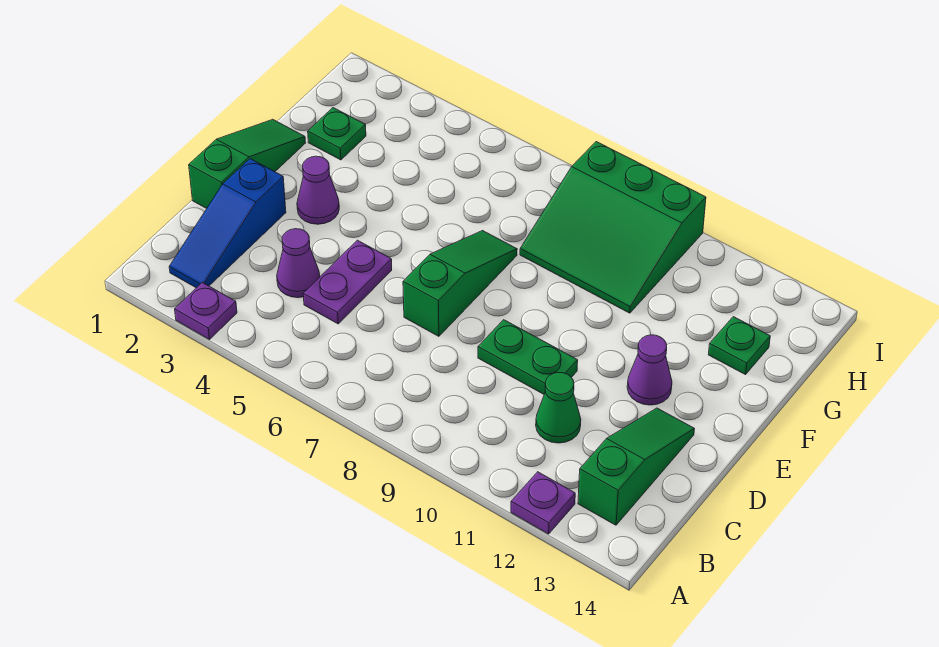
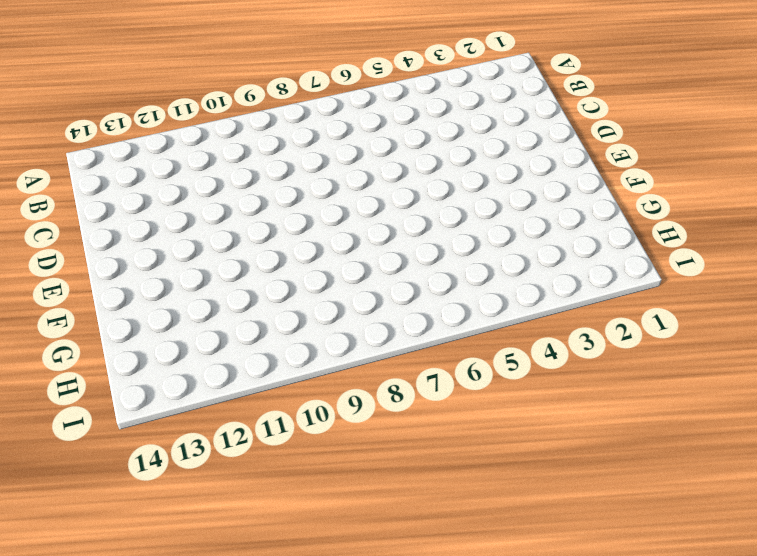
none -> purple 1x1 plate [175,283,237,339]
none -> purple 1x1 plate [511,472,575,534]
none -> blue 1x3 slope [169,159,286,288]

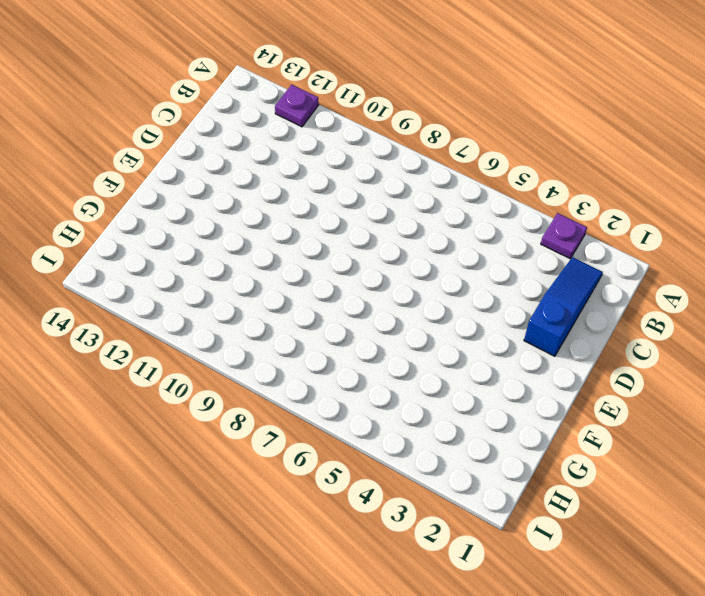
none -> green 1x3 slope [578,408,694,525]
none -> purple 1x1 cone [277,229,320,298]
none -> purple 1x2 plate [303,240,392,324]

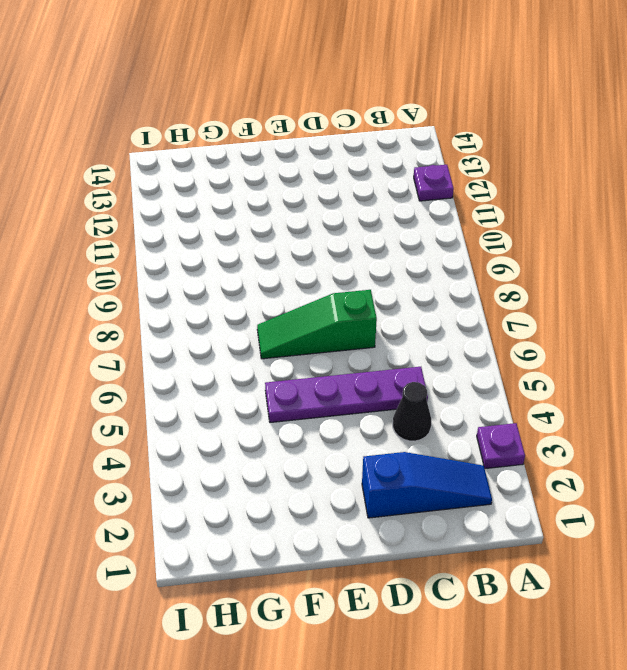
black 1x1 cone [393,382,431,441] -> purple 1x1 cone [277,229,320,298]
purple 1x4 plate [265,367,428,423] -> purple 1x2 plate [303,240,392,324]
none -> green 1x3 slope [578,408,694,525]
none -> green 1x1 cone [536,372,581,443]
none -> green 1x3 slope [189,119,305,208]

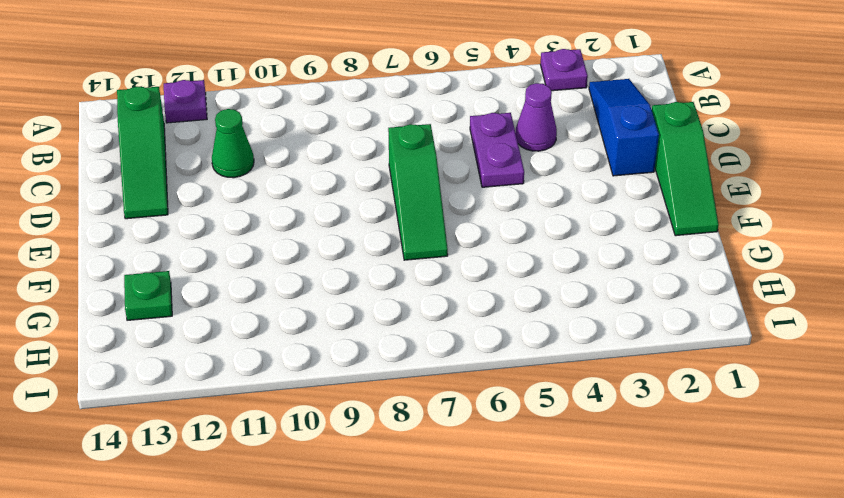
none -> green 1x2 plate [478,320,578,394]
none -> purple 1x1 cone [297,156,339,224]
none -> purple 1x1 cone [627,335,672,405]

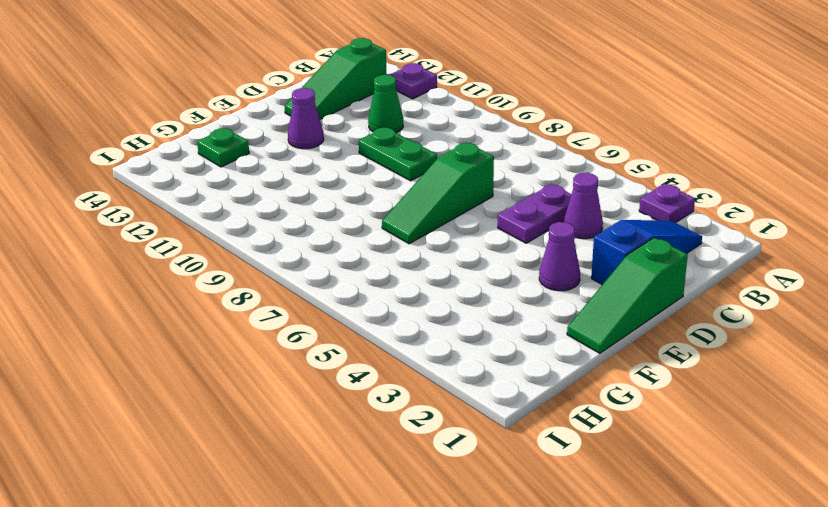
none -> green 1x1 plate [308,108,366,160]
none -> green 3x3 slope [520,142,706,313]

